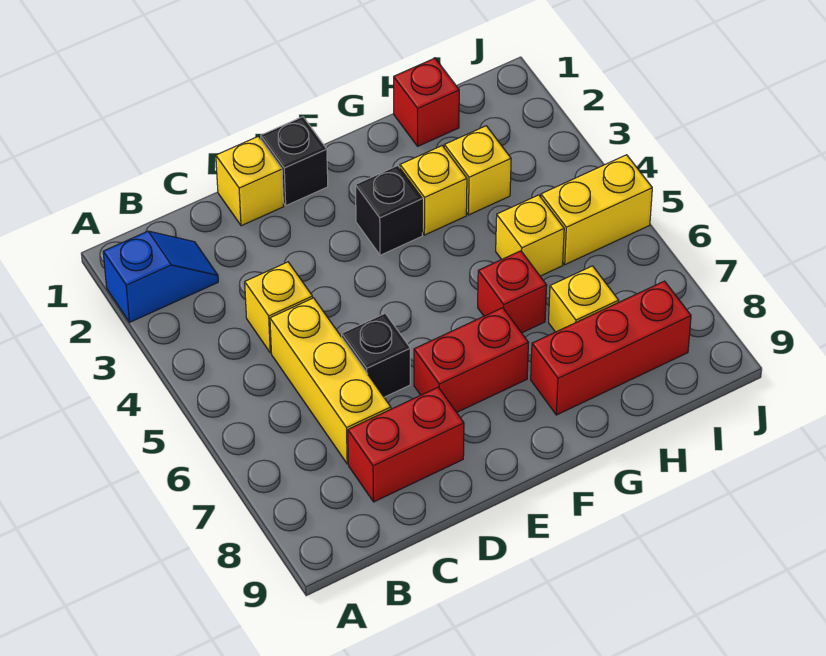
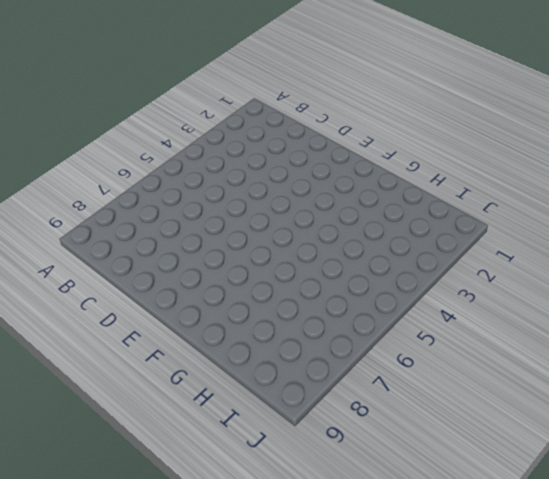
none -> blue 1x2 slope [103,231,218,322]
none -> yellow 1x1 brick [245,262,313,353]
none -> yellow 1x3 brick [270,298,391,464]

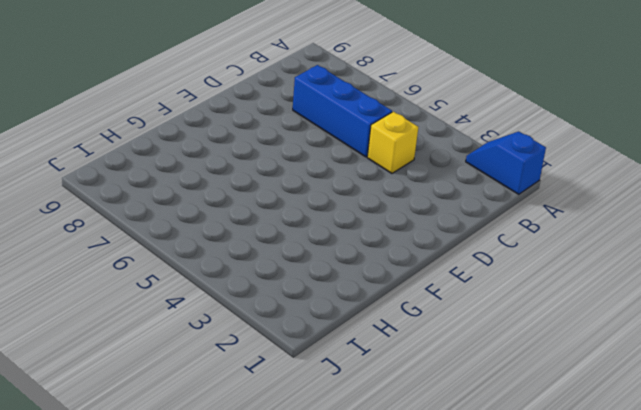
blue 1x2 slope [466,131,546,194] -> blue 1x2 slope turned to [103,231,218,322]
blue 1x3 brick [293,65,392,157] -> yellow 1x3 brick [270,298,391,464]
none -> red 1x2 brick [348,387,464,502]
none -> yellow 1x1 brick [216,136,284,226]
none -> black 1x1 brick [342,313,410,397]

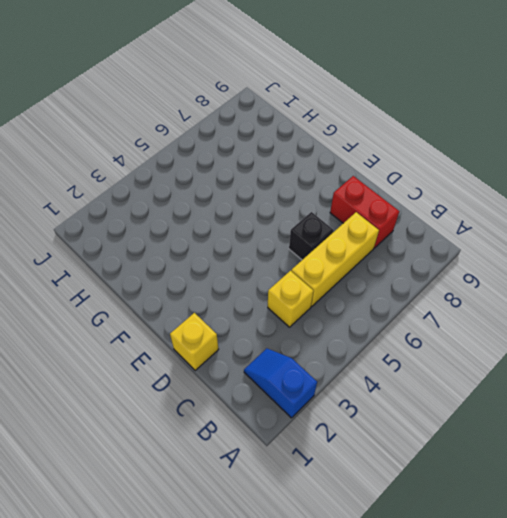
none -> black 1x1 brick [261,117,328,206]
none -> red 1x2 brick [414,308,528,412]
none -> black 1x1 brick [355,166,422,255]

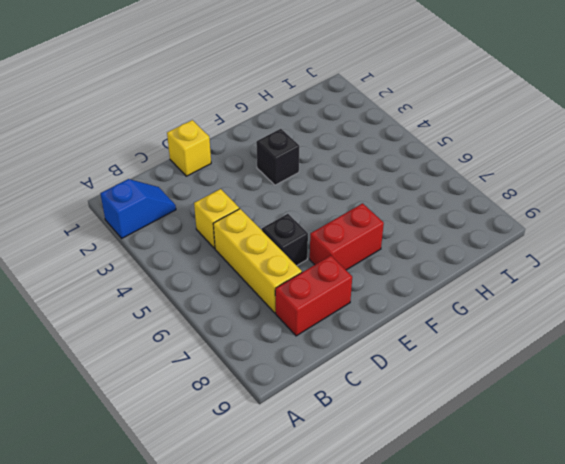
none -> black 1x1 brick [261,117,328,206]
none -> yellow 1x1 brick [400,146,467,235]
none -> red 1x1 brick [478,251,547,333]

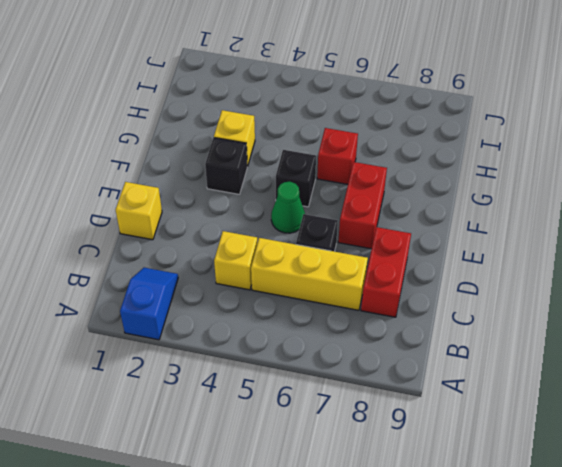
green 1x1 cone [271,182,305,233] -> none
black 1x1 brick [276,150,316,207] -> black 1x1 brick moved to [261,117,328,206]
none -> red 1x3 brick [531,281,691,415]
none -> red 1x1 brick [394,58,459,146]
none -> yellow 1x1 brick [444,126,511,215]

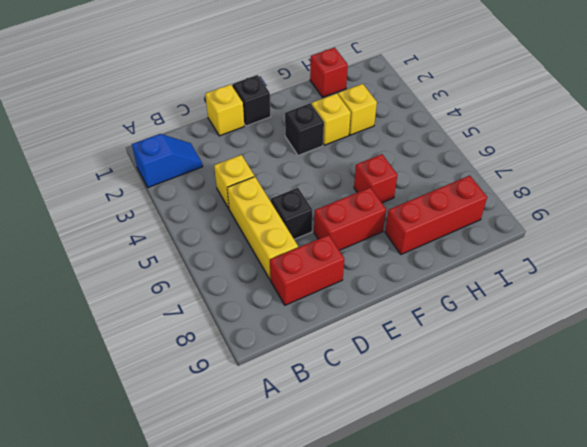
none -> yellow 1x1 brick [496,195,564,276]
none -> yellow 1x1 brick [549,266,619,332]
none -> yellow 1x2 brick [541,155,652,265]

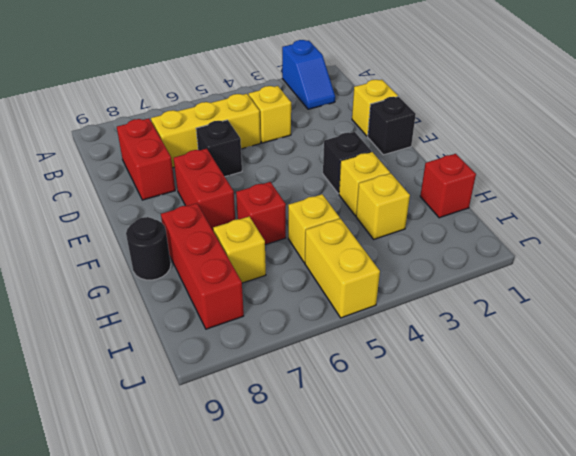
black 1x1 round brick [126,217,171,280] -> none

